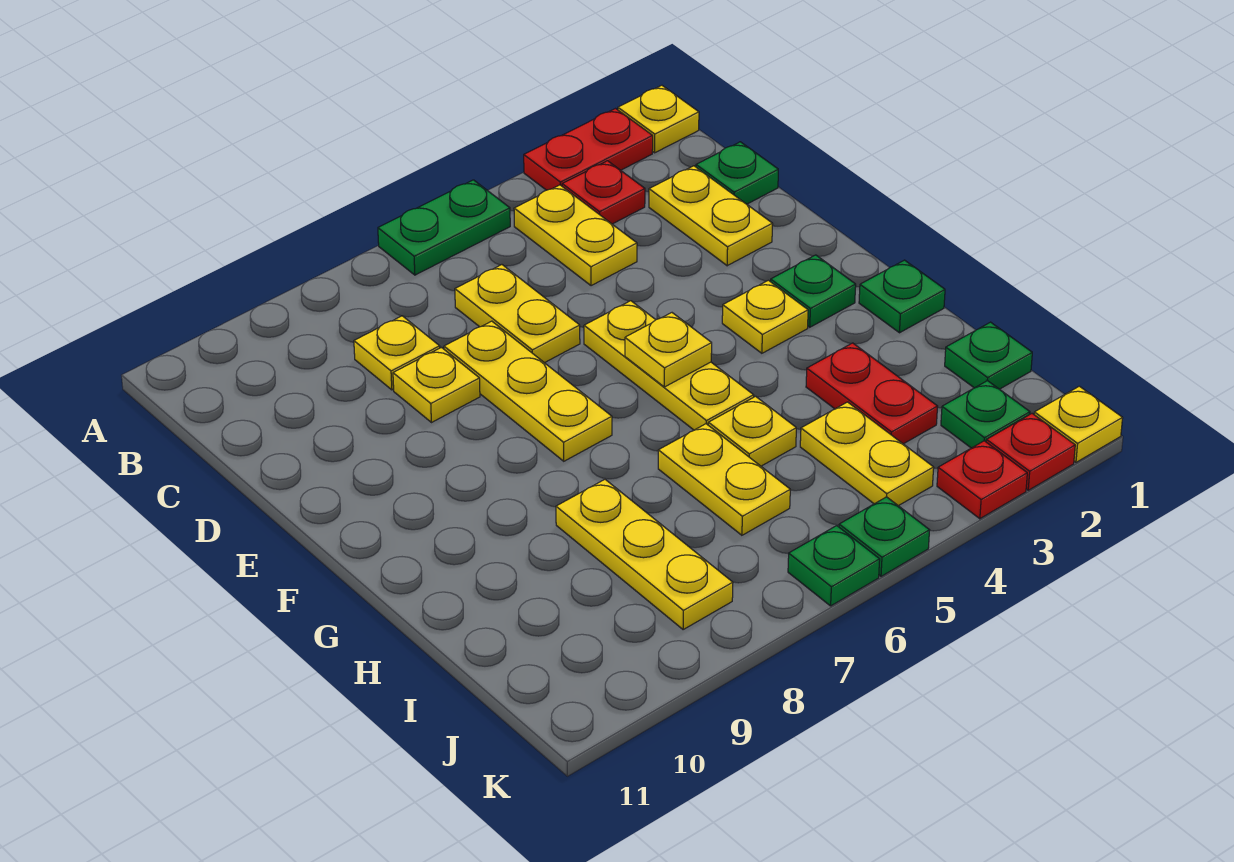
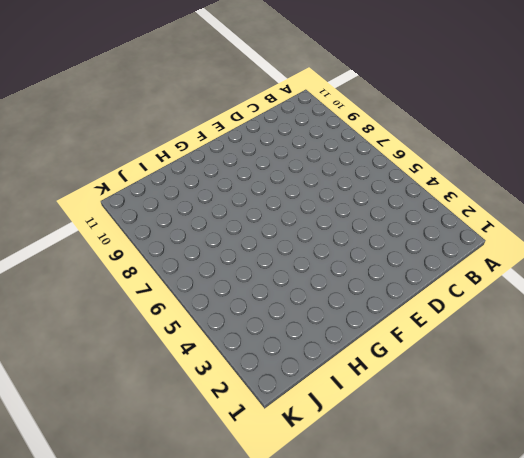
none -> yellow 1x1 plate [618,85,699,153]
none -> red 1x2 plate [524,109,653,190]
none -> green 1x2 plate [378,180,510,275]

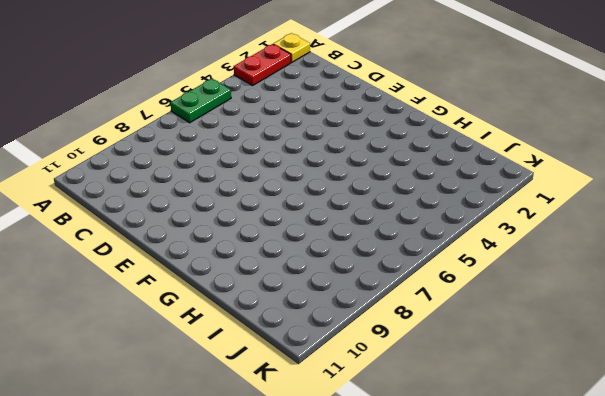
none -> red 1x1 plate [562,161,645,224]
none -> yellow 1x2 plate [514,185,637,286]
none -> green 1x1 plate [696,142,778,204]

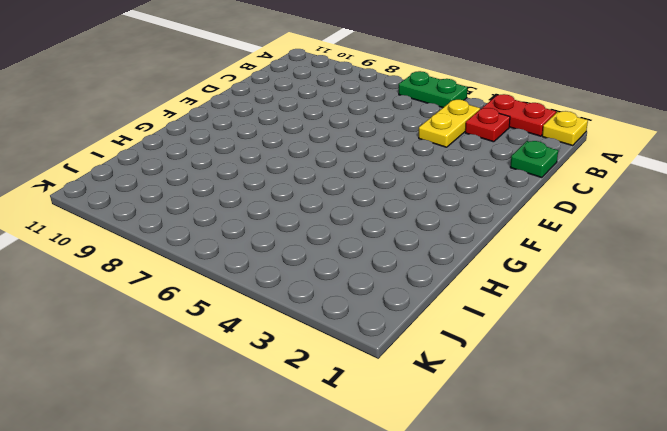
none -> yellow 1x2 plate [649,166,773,266]
none -> yellow 1x2 plate [455,265,580,363]
none -> yellow 1x1 plate [354,316,440,390]

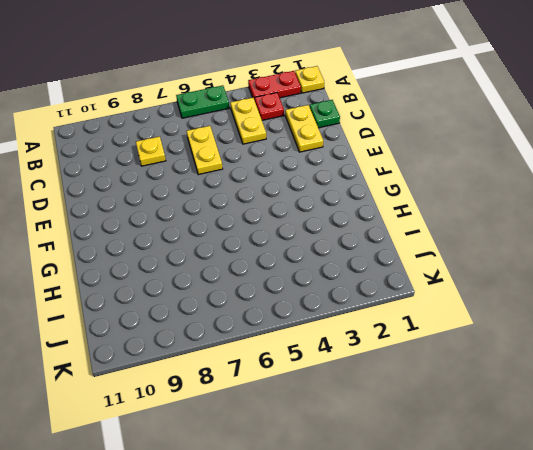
none -> yellow 1x3 plate [444,321,612,461]
none -> yellow 1x1 plate [393,348,480,423]
none -> yellow 1x3 plate [584,301,754,430]

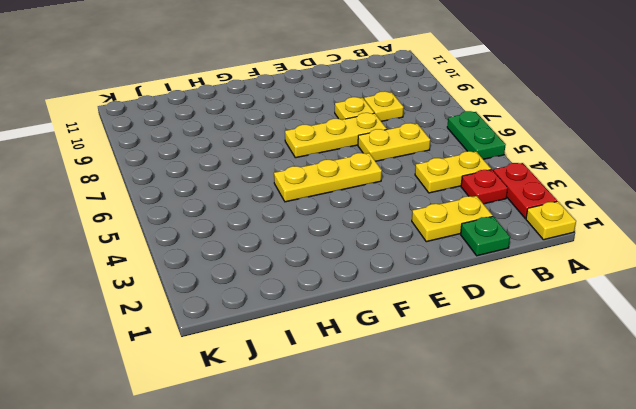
none -> green 1x1 plate [771,255,856,327]
none -> yellow 1x1 plate [722,280,808,353]
none -> green 1x1 plate [859,260,945,333]

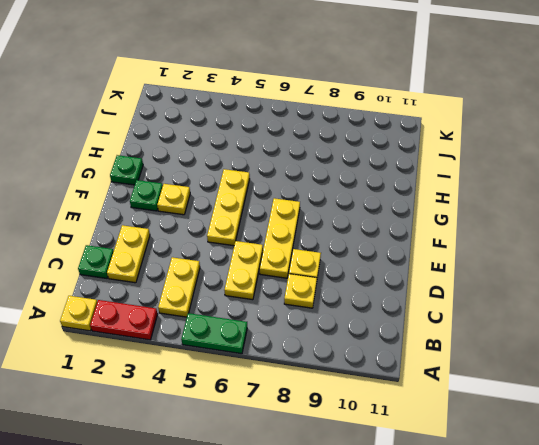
none -> red 1x1 plate [562,161,645,224]
none -> red 1x2 plate [806,343,938,444]
none -> yellow 1x1 plate [708,396,796,466]

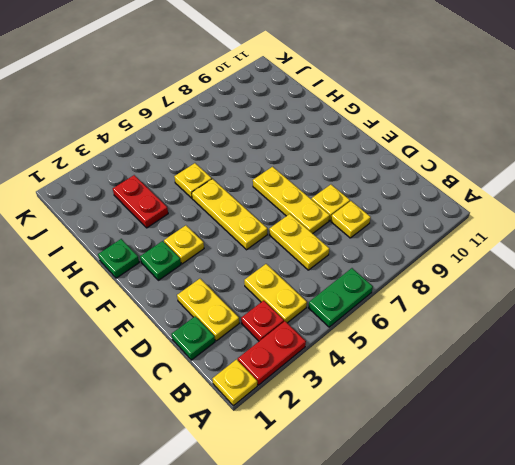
none -> yellow 1x2 plate [658,424,790,535]
none -> yellow 1x3 plate [556,479,733,630]
none -> green 1x1 plate [945,322,1032,389]

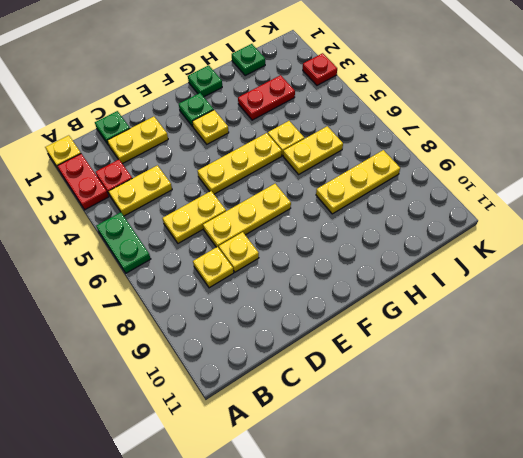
none -> yellow 1x2 plate [800,402,934,506]
none -> green 1x1 plate [941,381,1030,448]
none -> yellow 1x1 plate [1034,386,1123,462]

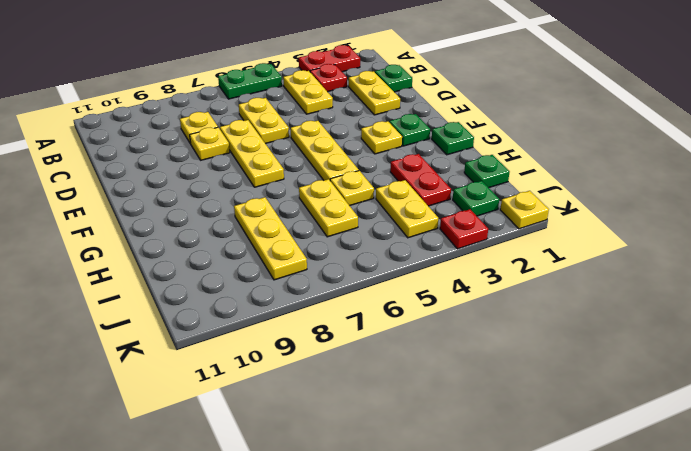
none -> yellow 1x1 plate [618,85,699,153]
none -> red 1x1 plate [986,413,1075,490]
none -> green 1x1 plate [839,497,930,576]

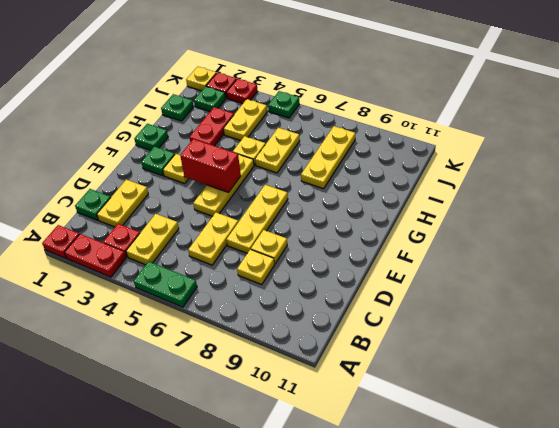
red 1x1 plate [42,225,79,258] -> yellow 1x1 plate [618,85,699,153]
red 1x2 brick [180,139,241,192] -> yellow 1x1 plate [625,313,712,387]
none -> green 1x1 plate [788,526,880,606]

